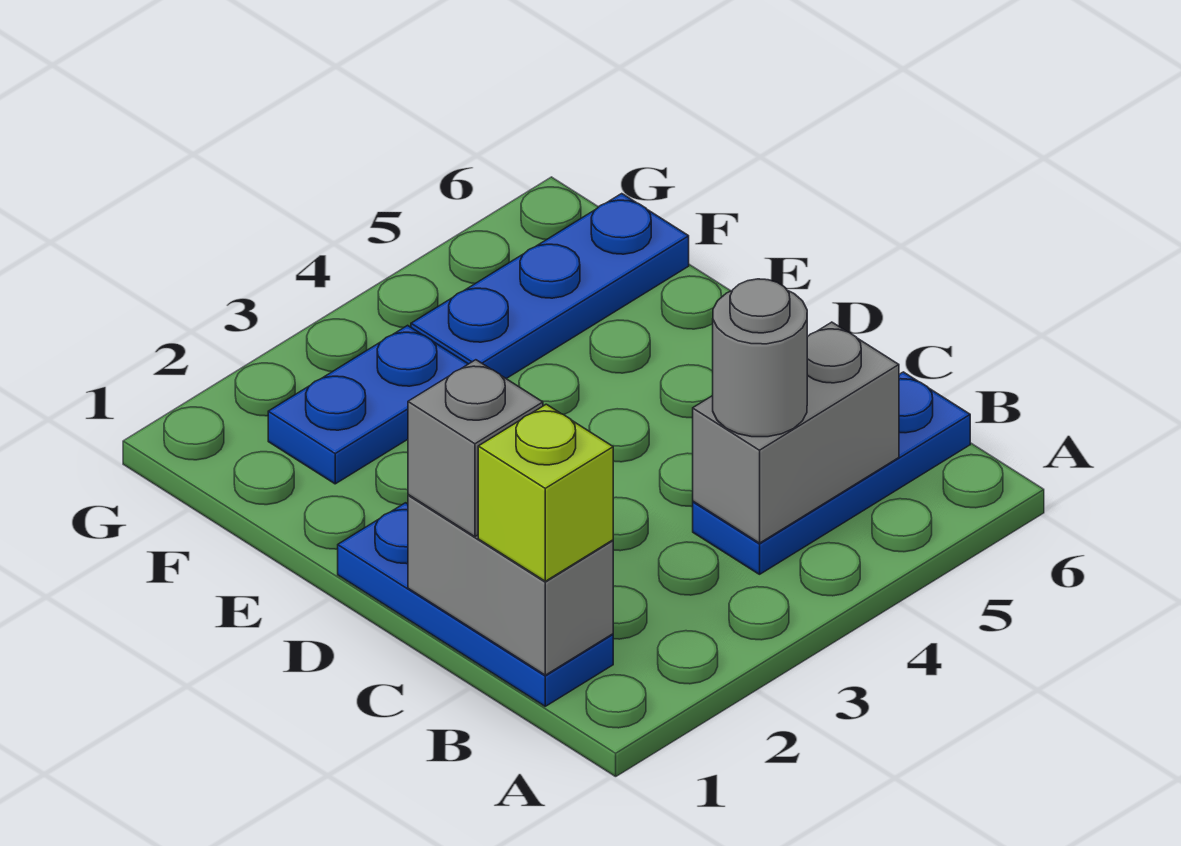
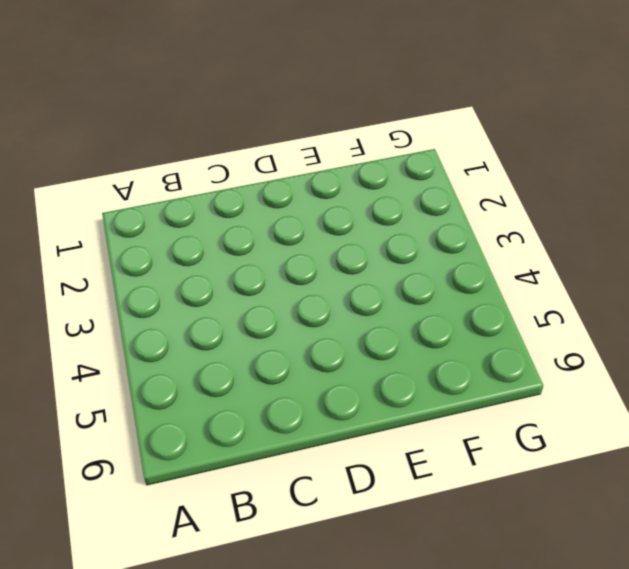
none -> blue 1x3 plate [338,503,613,706]
none -> blue 1x3 plate [693,372,970,574]

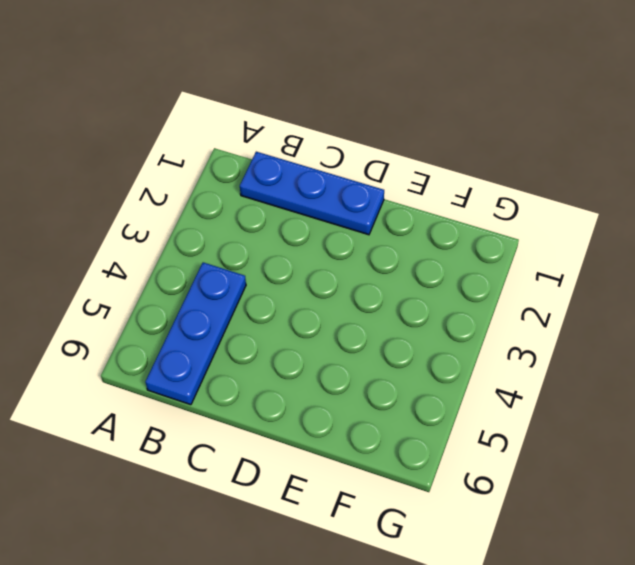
none -> blue 1x2 plate [268,325,468,484]
none -> blue 1x3 plate [411,194,689,379]

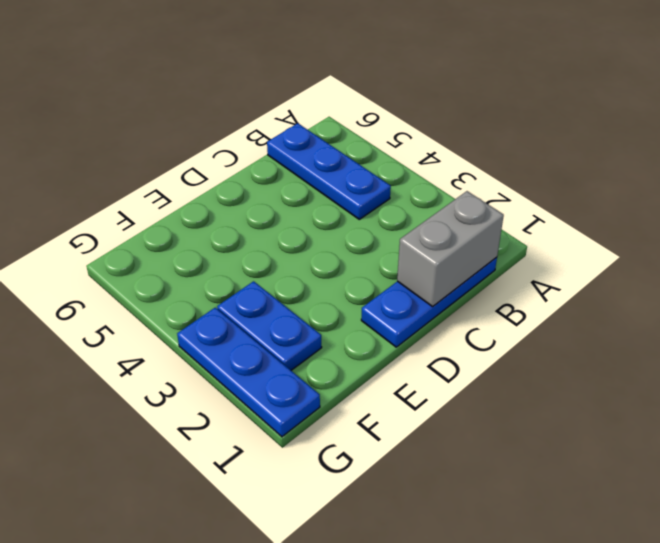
blue 1x3 plate [177,308,320,437] -> blue 1x3 plate moved to [411,194,689,379]
none -> grey 1x2 brick [693,322,899,543]
none -> lime 1x1 brick [478,404,613,581]

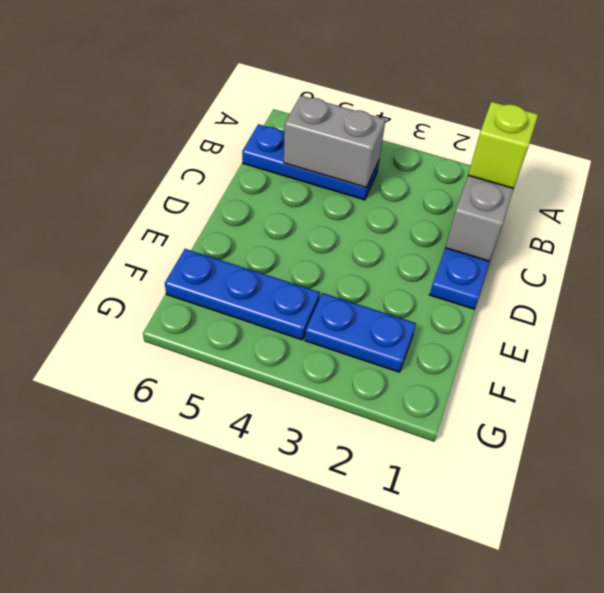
none -> grey 1x1 round brick [713,279,807,437]
none -> grey 1x1 brick [408,360,543,537]

